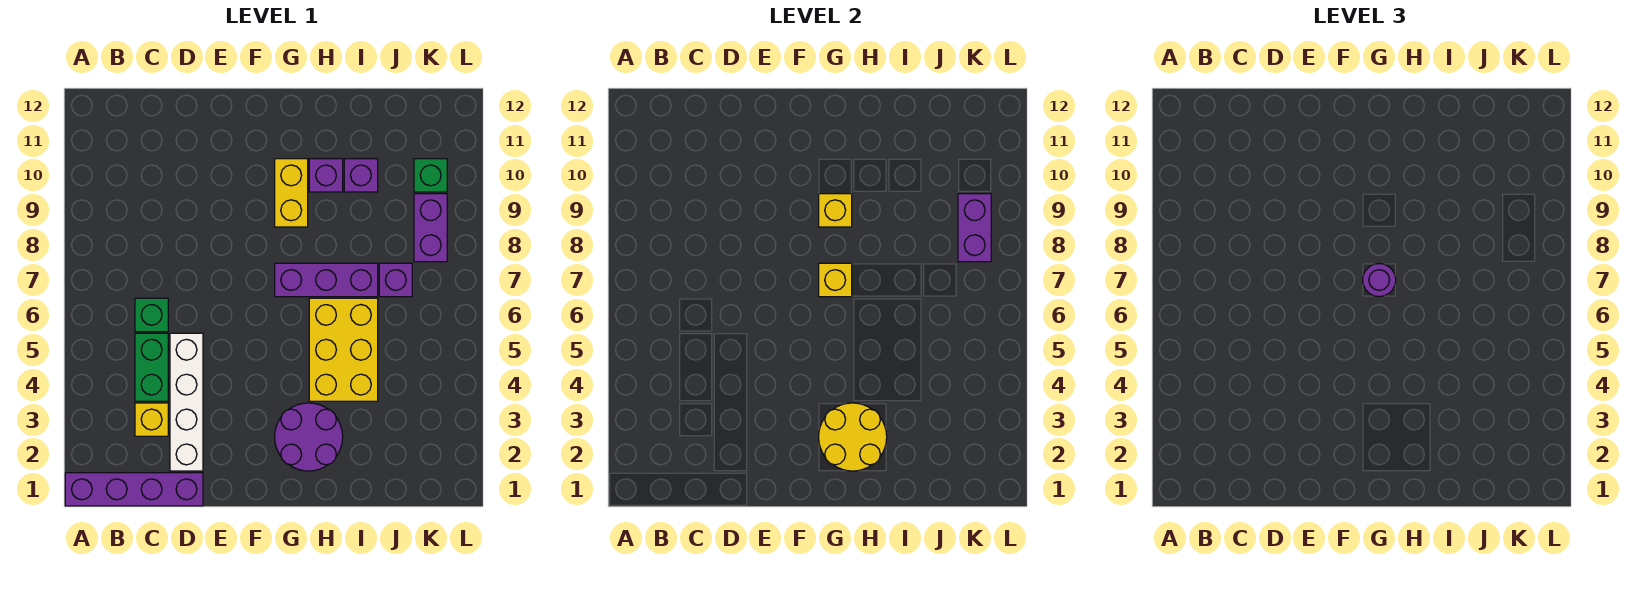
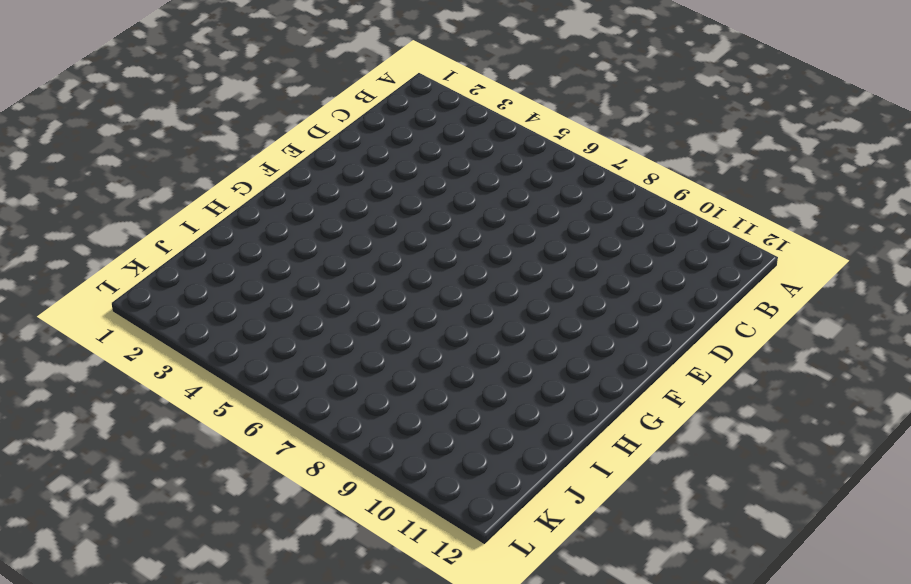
none -> purple 1x4 brick [65,473,203,506]
none -> yellow 1x1 brick [135,403,168,436]
none -> green 1x2 brick [135,333,168,401]

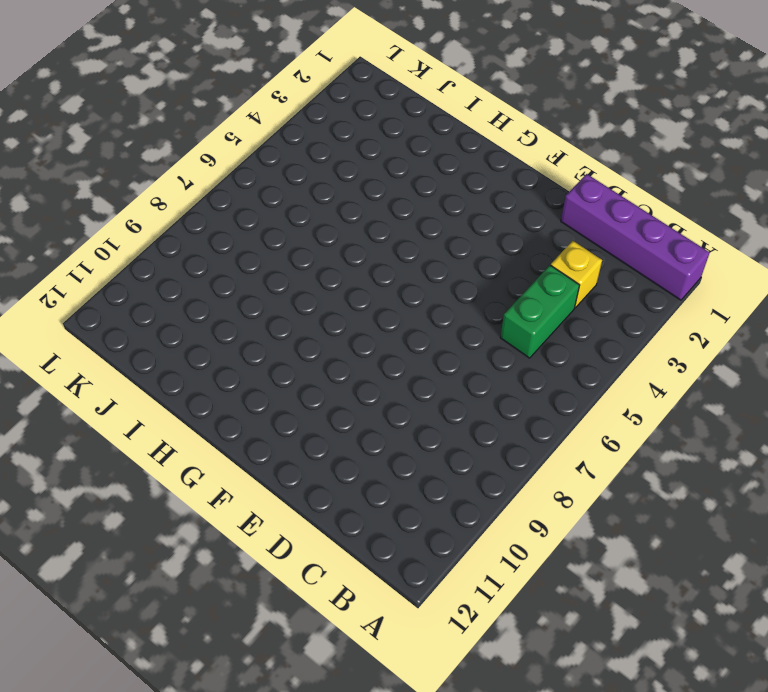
none -> green 1x1 brick [135,298,168,332]
none -> white 1x4 brick [170,333,203,471]
none -> purple 2x2 round brick [275,403,343,471]

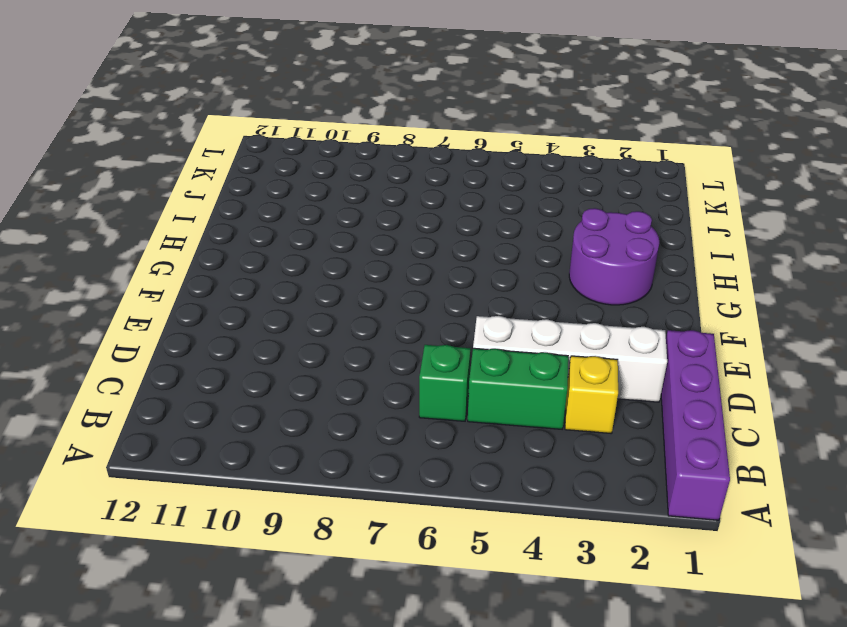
none -> purple 1x3 brick [275,263,378,297]
none -> yellow 1x2 brick [275,159,308,227]
none -> yellow 2x3 brick [309,298,378,401]

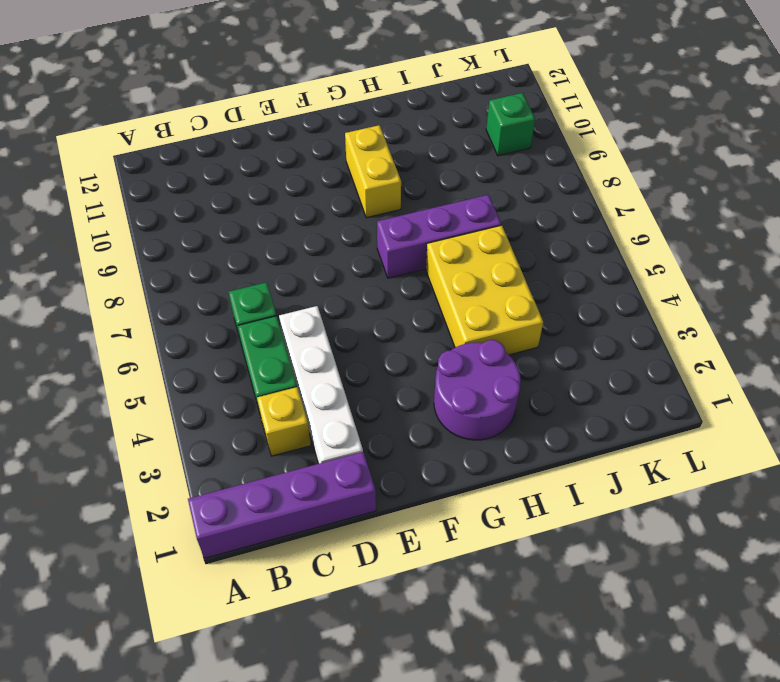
none -> purple 1x1 brick [309,159,343,192]
none -> purple 1x1 brick [344,159,378,192]
none -> purple 1x1 brick [379,263,412,297]

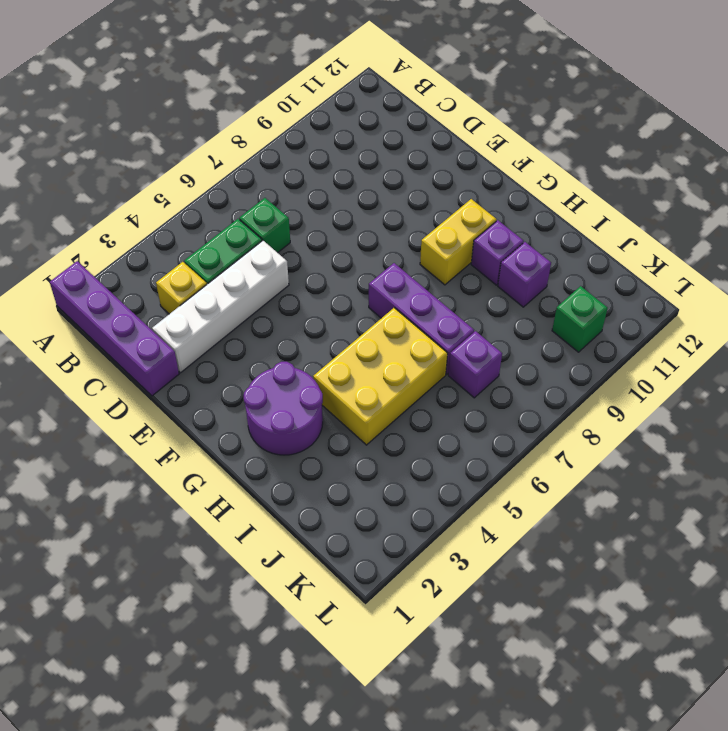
none -> purple 1x2 brick [414,194,447,262]
none -> yellow 2x2 round brick [819,403,887,471]
none -> yellow 1x1 brick [819,263,852,297]

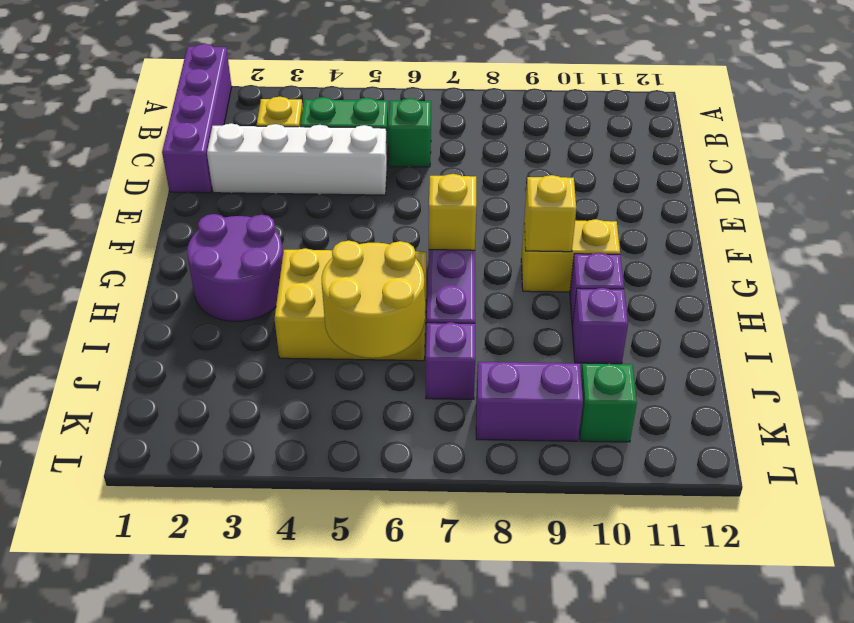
yellow 2x2 round brick [322,241,424,358] -> yellow 2x2 round brick moved to [819,403,887,471]
none -> purple 1x2 brick [958,194,991,262]
none -> purple 1x1 round brick [1363,264,1396,297]

